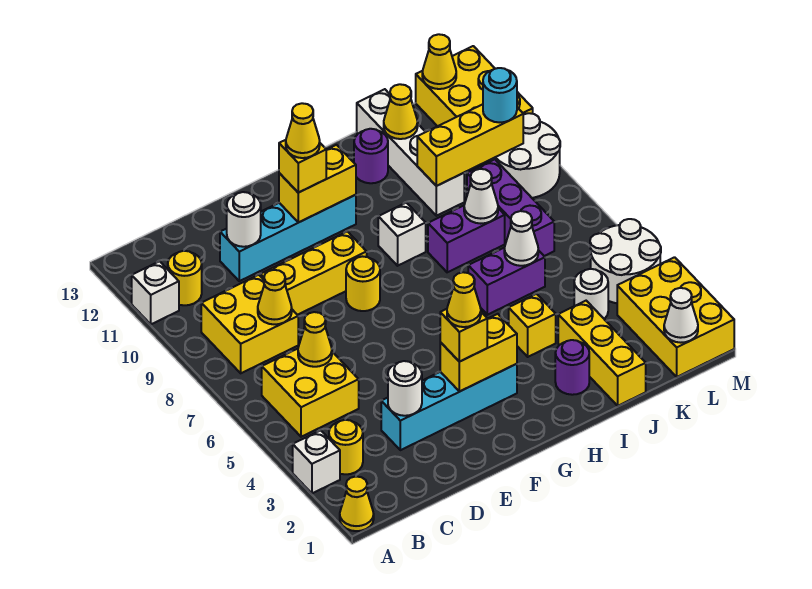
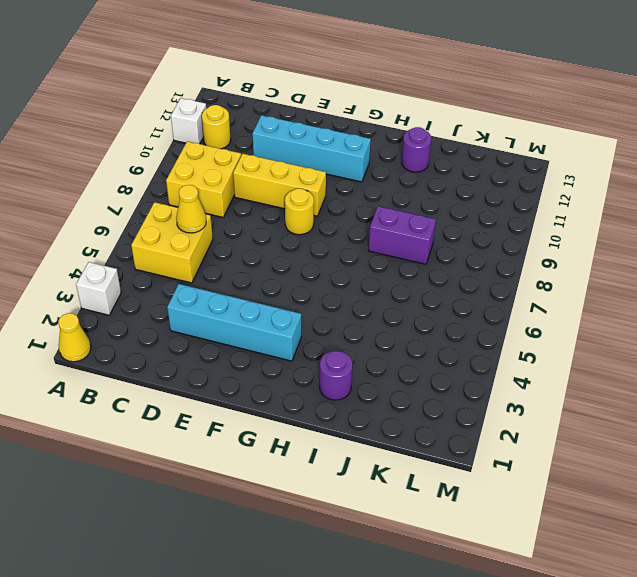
none -> yellow 1x1 round brick [329,420,363,474]
none -> white 1x1 brick [378,203,426,266]
none -> yellow 1x1 brick [509,294,556,357]
none -> purple 1x2 brick [468,247,545,315]

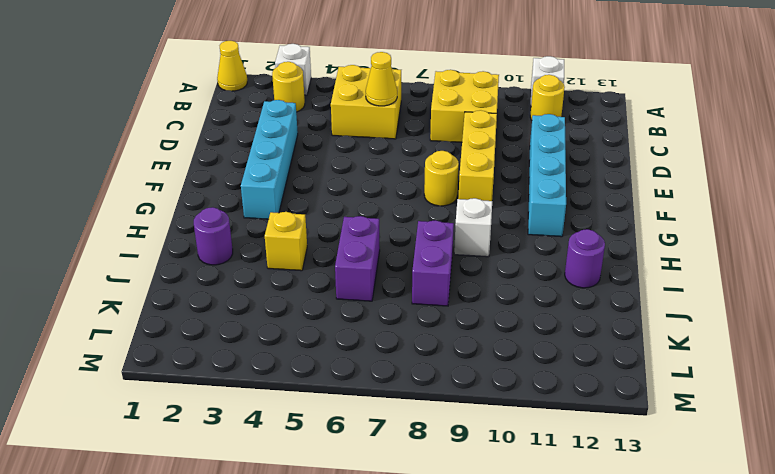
none -> yellow 1x3 brick [558,301,646,406]
none -> white 1x4 brick [357,89,464,216]
none -> white 1x1 round brick [574,269,608,319]
none -> purple 1x3 brick [467,159,554,256]

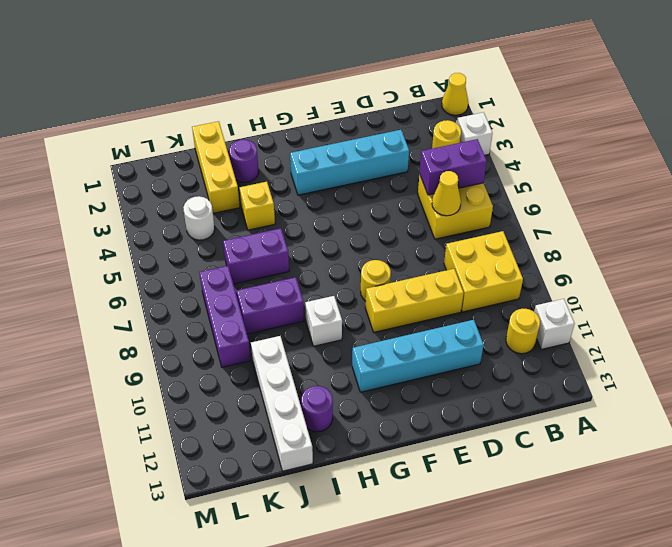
purple 1x2 brick [419,139,487,195] -> none
none -> yellow 2x3 brick [617,257,734,377]
none -> white 2x2 round brick [590,219,661,303]
none -> white 2x2 round brick [490,113,560,198]
none -> yellow 2x3 brick [416,46,533,126]

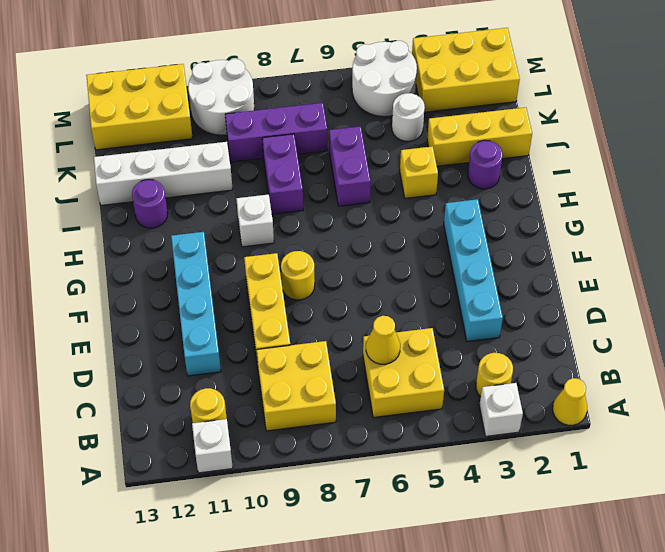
none -> yellow 1x1 cone [258,270,292,324]
none -> white 1x1 round brick [388,361,422,416]
none -> white 1x1 round brick [227,192,261,247]
none -> yellow 1x2 brick [440,314,517,391]

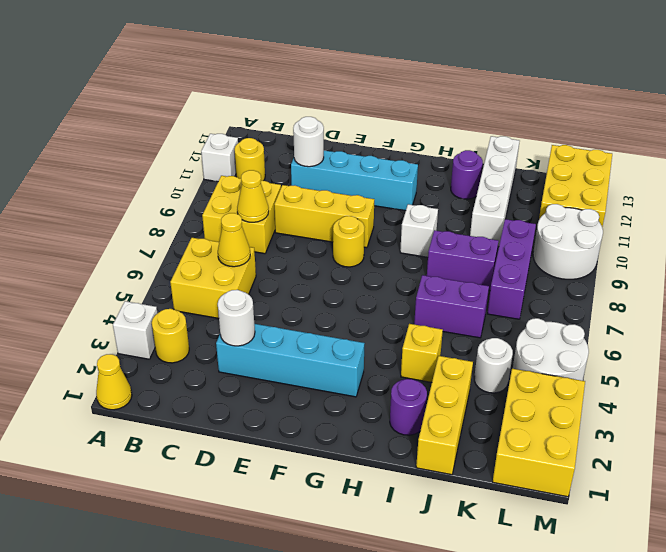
none -> yellow 1x2 brick [440,314,517,391]
none -> yellow 1x2 brick [279,145,356,223]
none -> white 1x1 cone [504,211,538,266]
none -> white 1x1 cone [464,169,498,224]

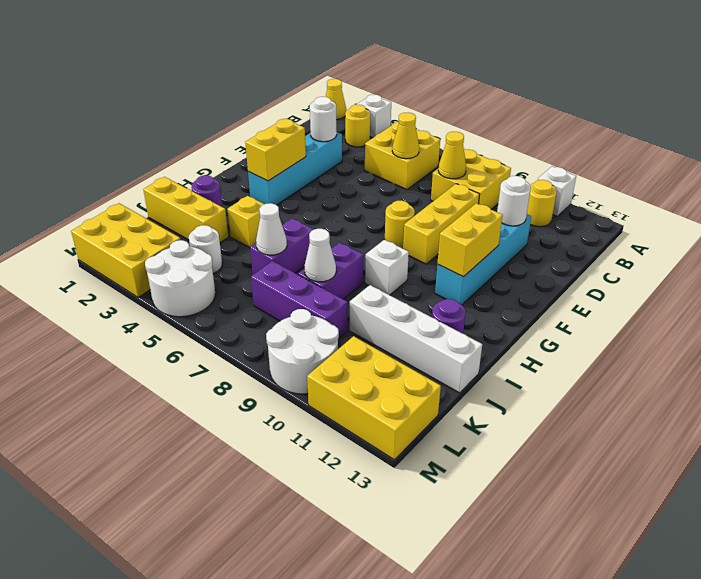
none -> yellow 1x3 brick [417,104,523,186]
none -> yellow 1x1 cone [384,84,418,139]
none -> white 1x1 cone [664,288,698,343]
none -> yellow 1x1 cone [422,34,456,89]

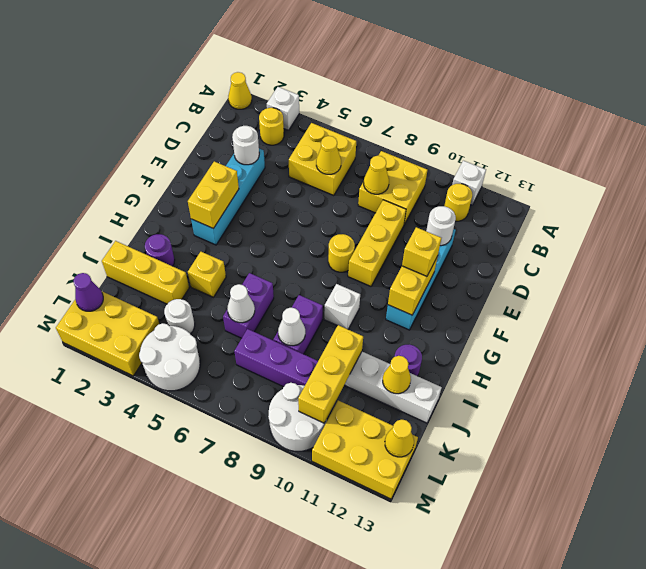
purple 1x1 cone [73,273,103,311] -> white 1x1 cone [664,288,698,343]
none -> yellow 1x1 brick [440,309,487,362]
none -> cyan 1x1 round brick [483,68,517,123]
none -> yellow 1x1 cone [447,272,481,327]
none -> yellow 1x1 cone [286,103,320,158]

